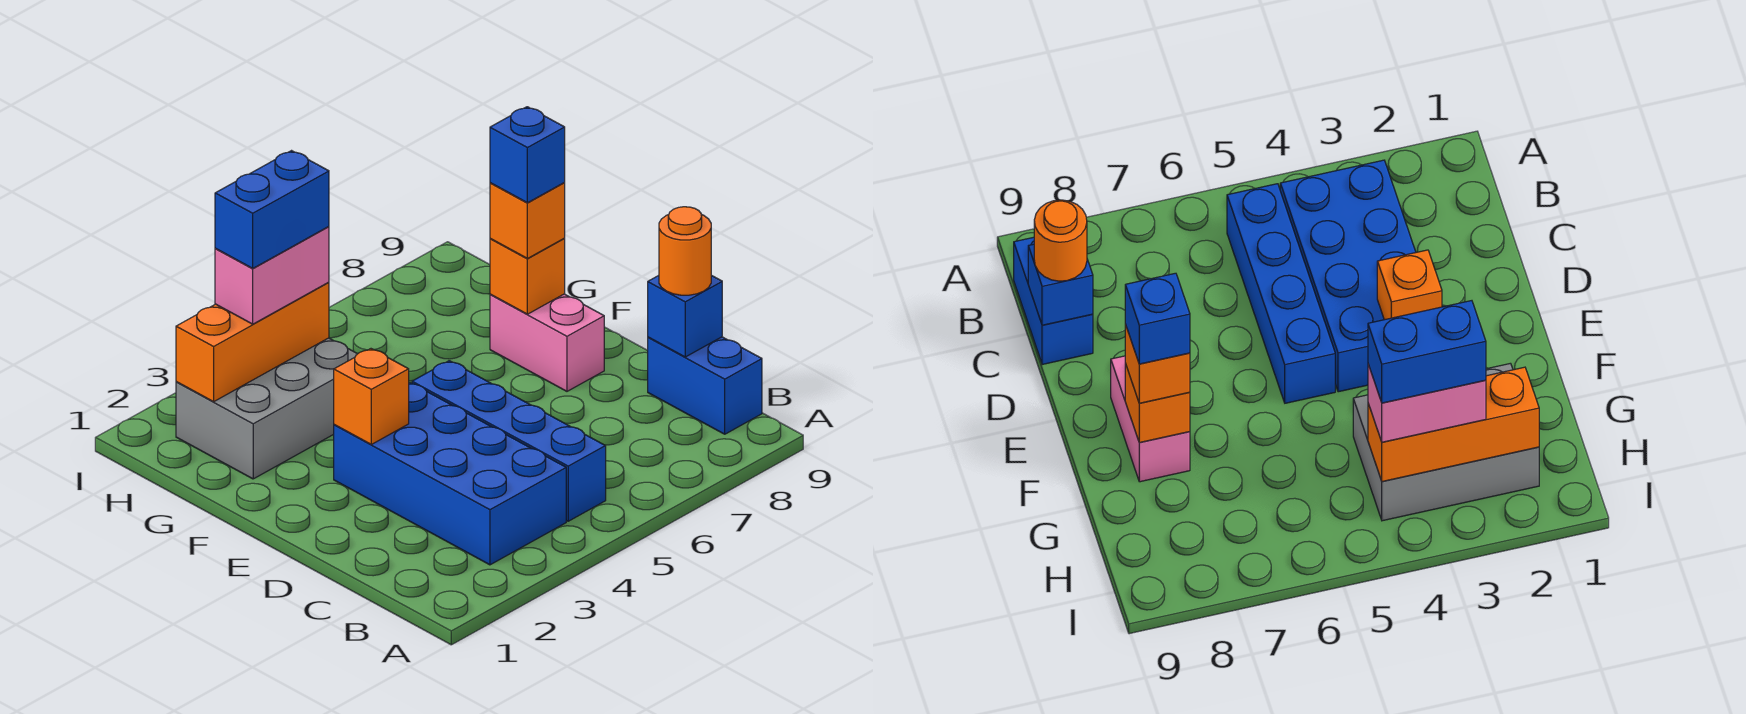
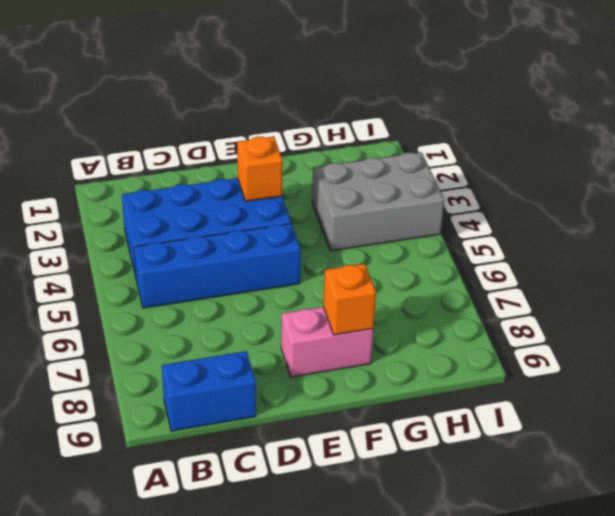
grey 2x3 brick [312,152,444,251] -> grey 2x3 brick turned to [176,338,357,479]
none -> blue 1x1 brick [648,275,722,357]
none -> orange 1x3 brick [176,282,329,402]
none -> orange 1x1 round brick [659,207,711,295]

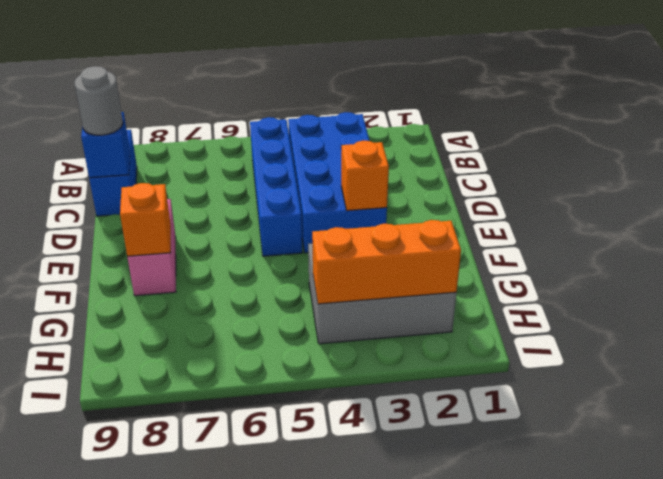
grey 1x1 round brick [74,66,123,135] -> orange 1x1 round brick [659,207,711,295]
none -> orange 1x1 brick [490,183,565,258]
none -> pink 1x2 brick [215,227,329,324]
none -> blue 1x1 brick [490,107,565,203]

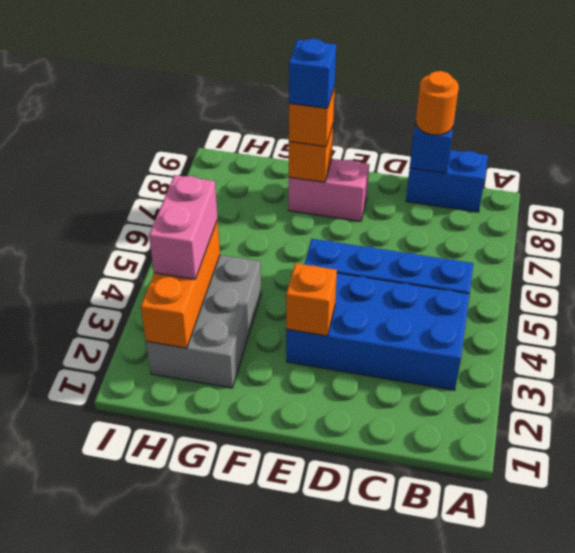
none -> blue 1x2 brick [215,151,329,268]

